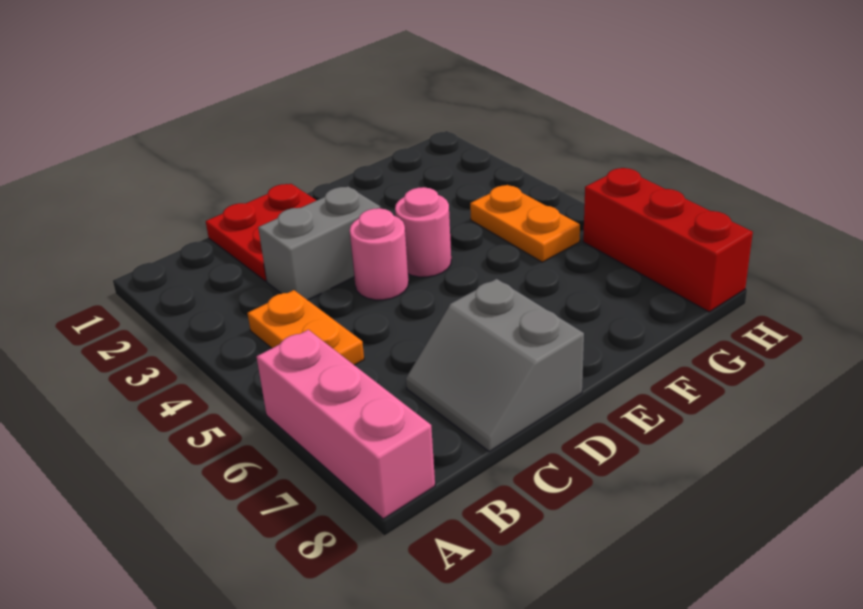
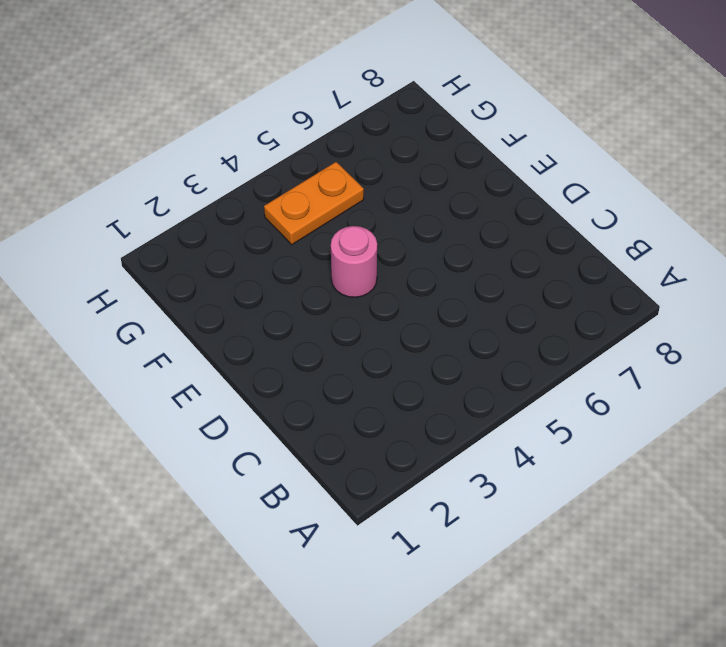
none -> pink 1x3 brick [257,330,435,519]
none -> orange 1x2 plate [248,290,364,365]

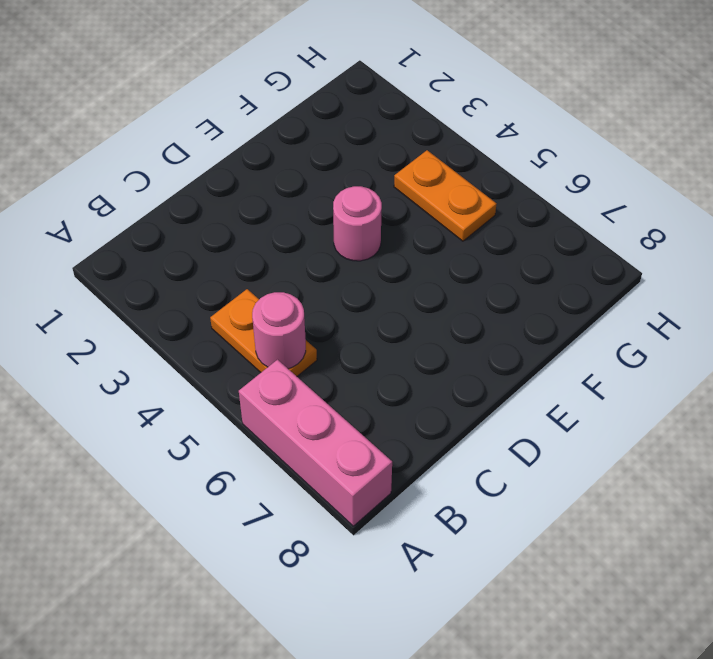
pink 1x1 round brick [252,292,306,369] -> pink 1x1 round brick moved to [350,208,409,300]
none -> red 2x2 plate [206,184,316,281]
none -> grey 1x2 brick [258,187,380,300]

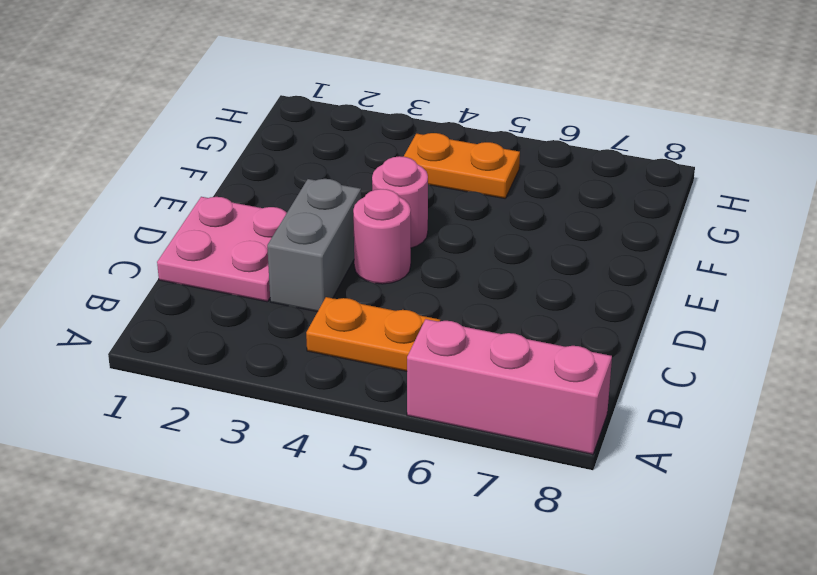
pink 2x2 plate [157,197,287,302] -> red 2x2 plate [206,184,316,281]
none -> grey 2x2 slope [406,279,584,451]
none -> red 1x3 brick [583,168,753,312]

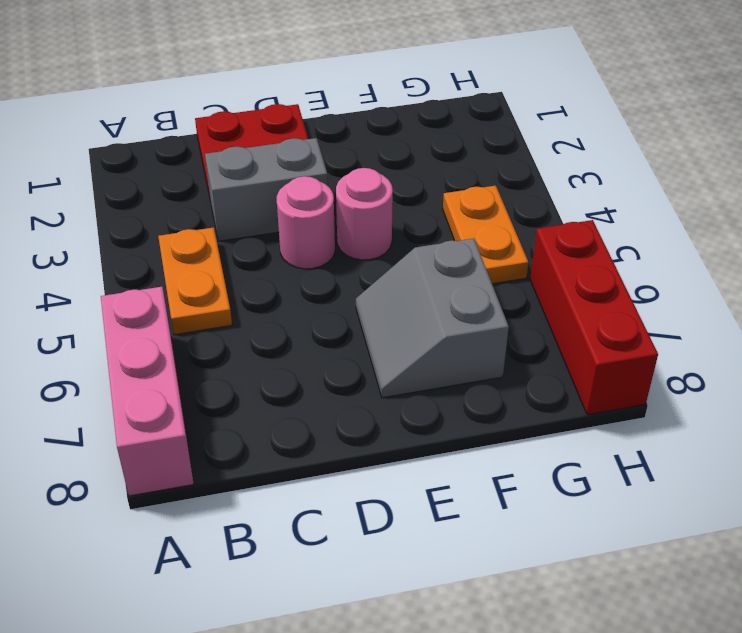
grey 2x2 slope [356,238,509,398] -> grey 2x2 slope moved to [406,279,584,451]

